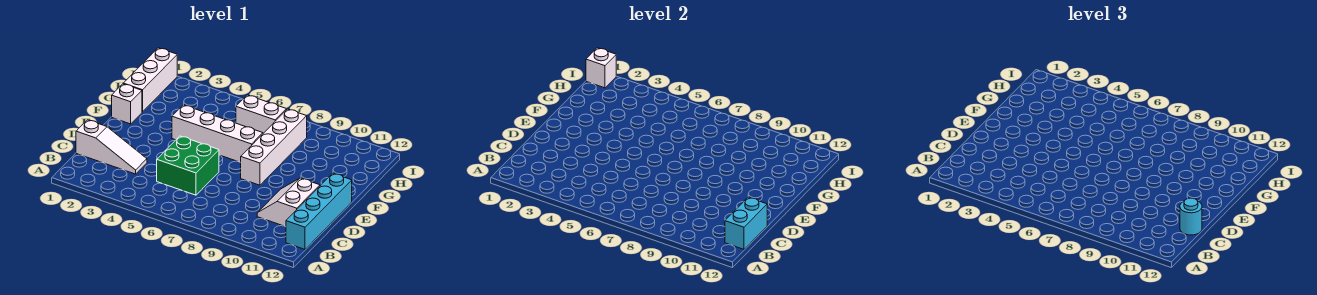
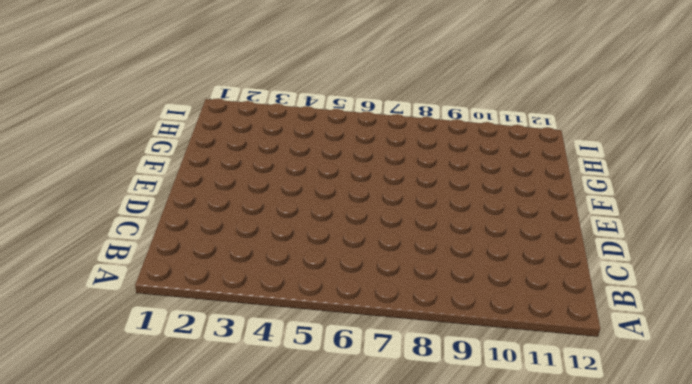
none -> cyan 1x4 brick [286,173,352,249]
none -> white 1x3 slope [76,120,147,174]
none -> green 2x2 brick [157,136,219,195]

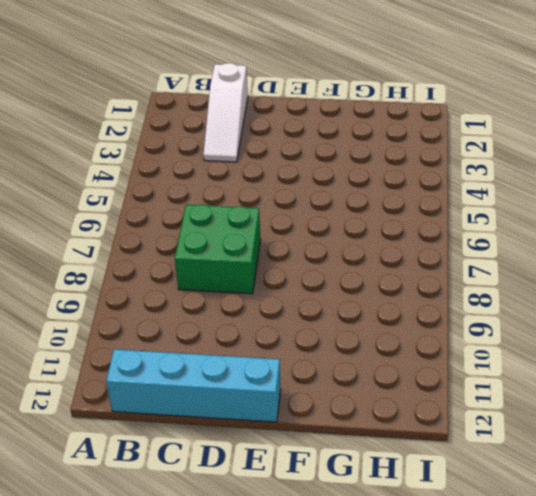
green 2x2 brick [175,205,261,294] -> green 2x2 brick moved to [157,136,219,195]
none -> white 2x2 slope [257,178,320,227]
none -> white 1x4 brick [240,109,307,185]
none -> white 1x1 brick [112,84,142,124]

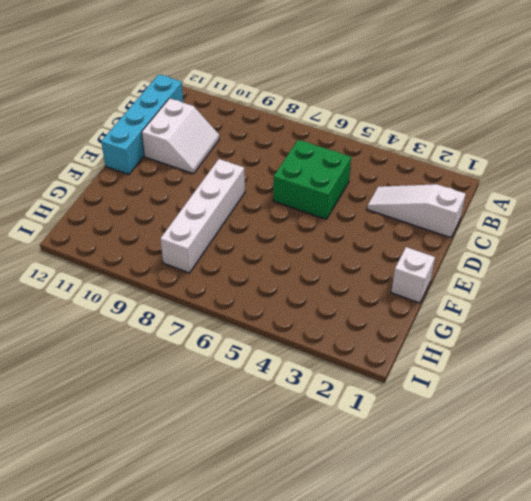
none -> white 1x4 brick [172,105,263,162]
none -> white 1x3 brick [123,48,177,112]
none -> white 1x2 brick [236,95,286,133]

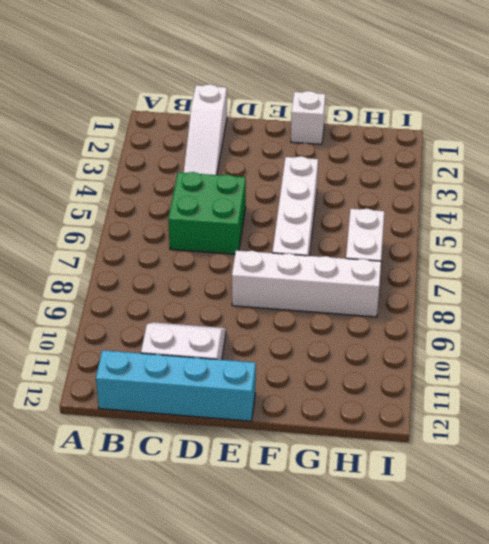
none -> white 1x3 brick [123,48,177,112]
none -> cyan 1x2 brick [725,197,767,249]
none -> white 1x1 brick [586,48,616,88]

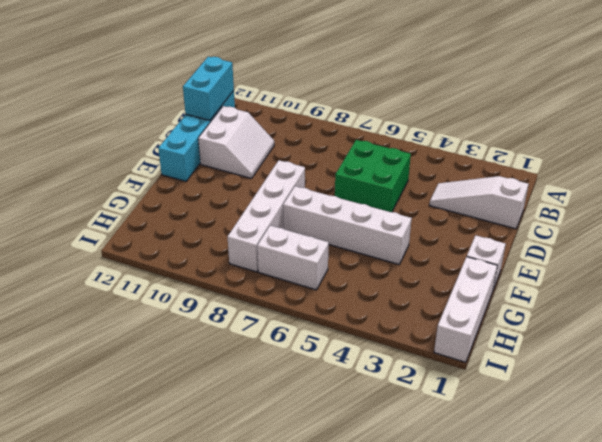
none -> white 1x1 brick [586,48,616,88]
none -> cyan 1x1 round brick [1180,198,1202,235]

